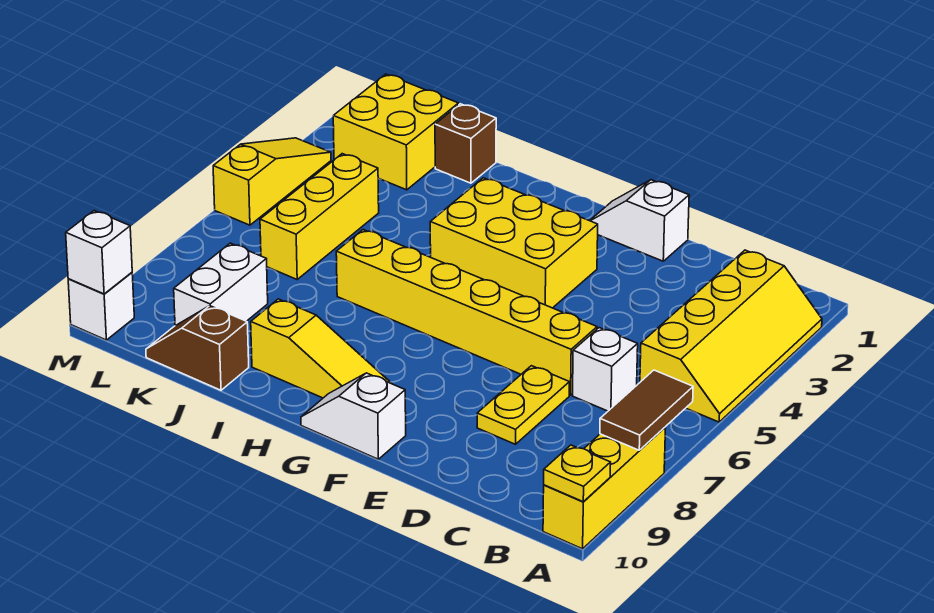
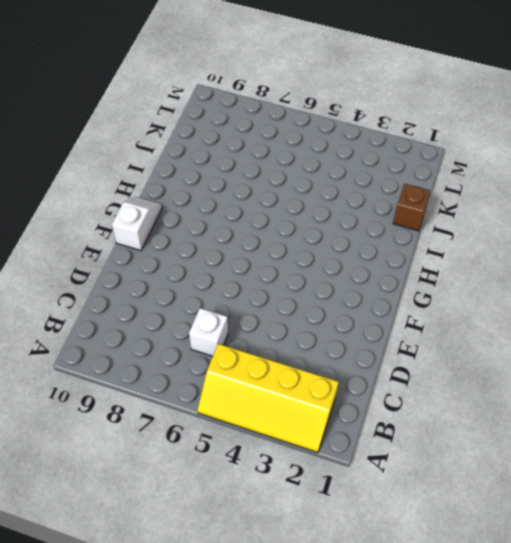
none -> yellow 1x3 brick [543,427,666,549]
none -> yellow 1x6 brick [336,230,597,395]
none -> yellow 1x2 plate [477,366,569,444]

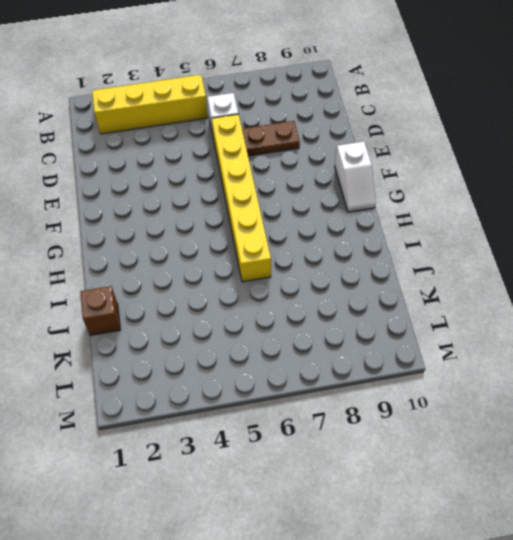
brown 1x2 plate [242,121,300,156] -> yellow 1x2 plate [477,366,569,444]
none -> yellow 1x3 brick [543,427,666,549]
none -> white 1x2 slope [590,180,689,261]
none -> yellow 2x3 brick [430,178,598,308]

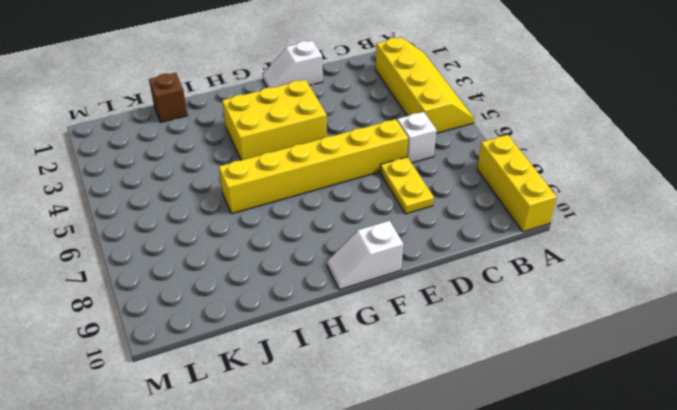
none -> yellow 1x3 slope [251,299,392,398]
none -> brown 1x2 slope [146,306,249,390]
none -> yellow 2x2 brick [333,74,459,190]

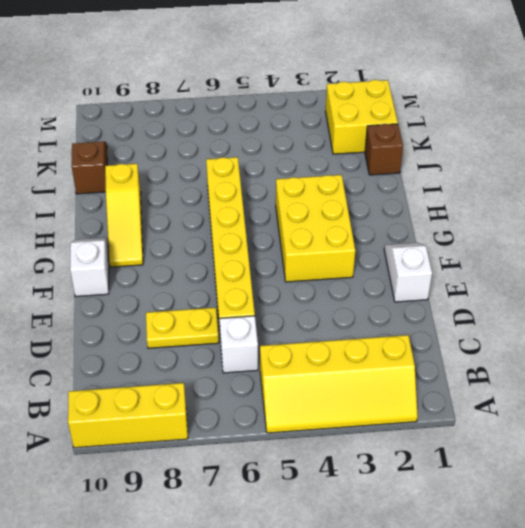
none -> yellow 1x3 brick [260,154,379,279]
none -> white 1x2 brick [174,243,268,326]
none -> yellow 1x3 slope [213,138,331,225]

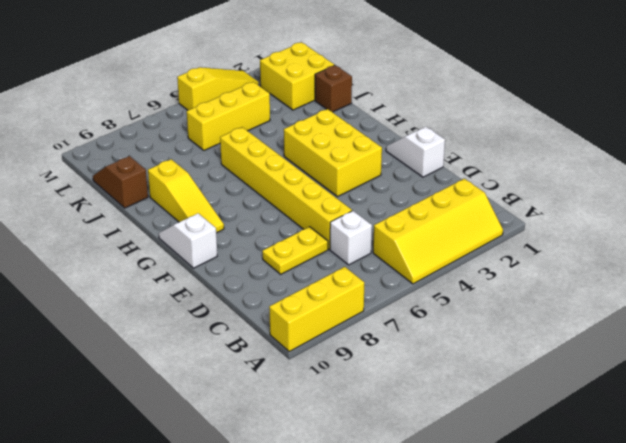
none -> white 1x2 brick [174,243,268,326]
none -> white 1x1 brick [68,273,134,340]
none -> brown 1x2 tile [600,370,693,450]

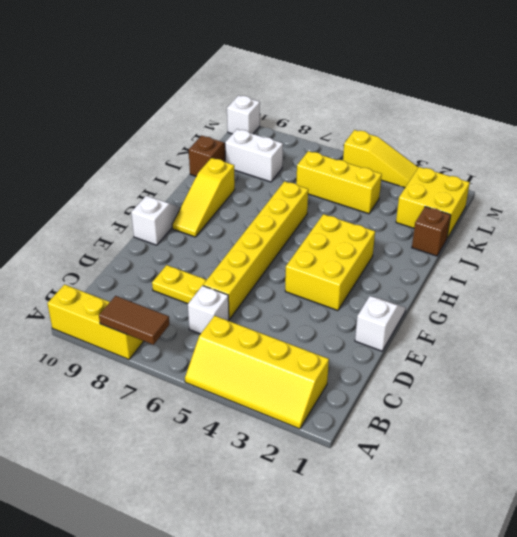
none -> yellow 1x1 plate [544,445,611,502]
none -> white 1x1 brick [66,211,132,294]

